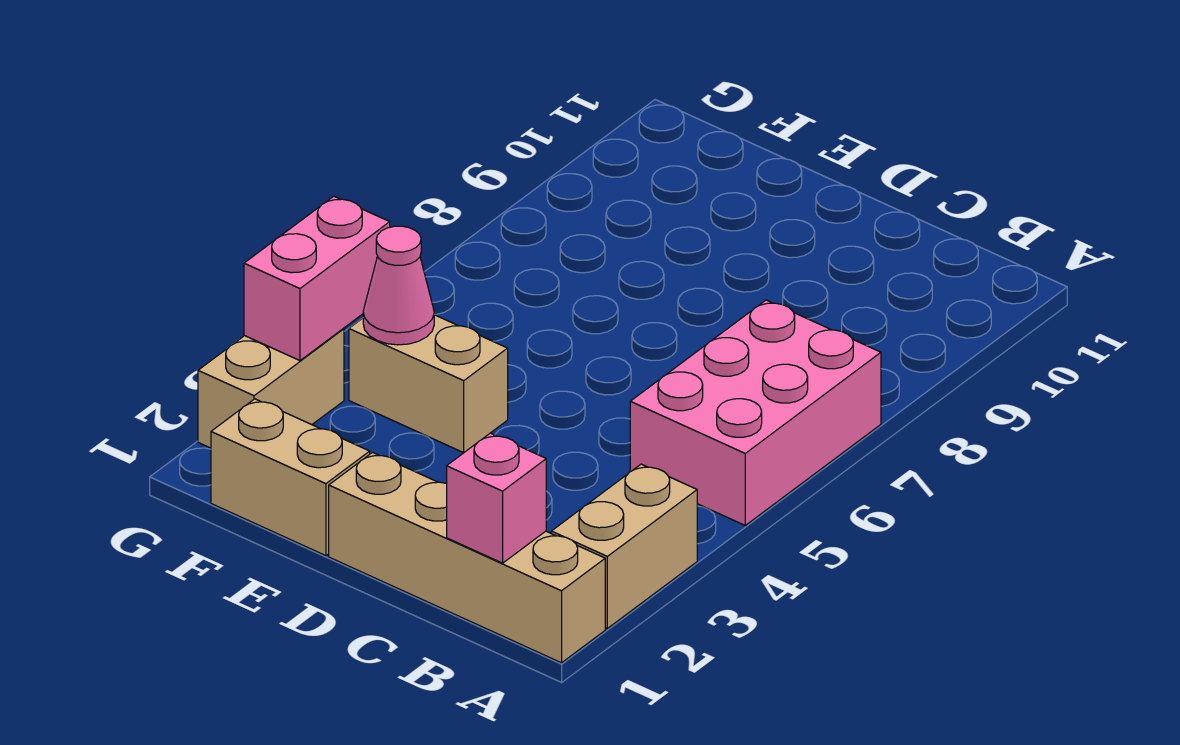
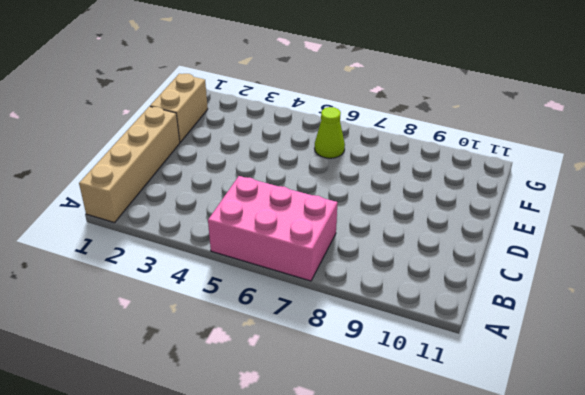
lime 1x1 cone [315,107,345,158] -> none
none -> tan 1x2 brick [551,464,697,628]
none -> tan 1x2 brick [349,315,508,453]

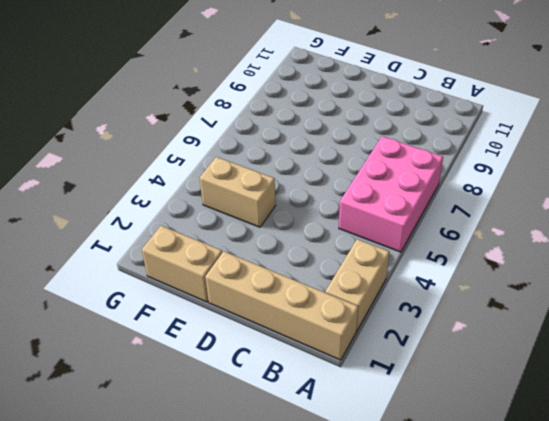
none -> tan 1x2 brick [198,329,344,448]
none -> pink 1x1 brick [447,433,546,563]

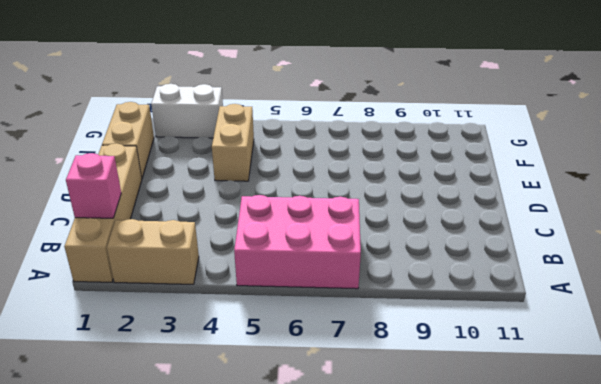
white 1x2 brick [151,84,223,138] -> tan 1x2 brick [198,329,344,448]
none -> pink 1x1 cone [363,226,434,345]
none -> pink 1x2 brick [244,196,390,361]

